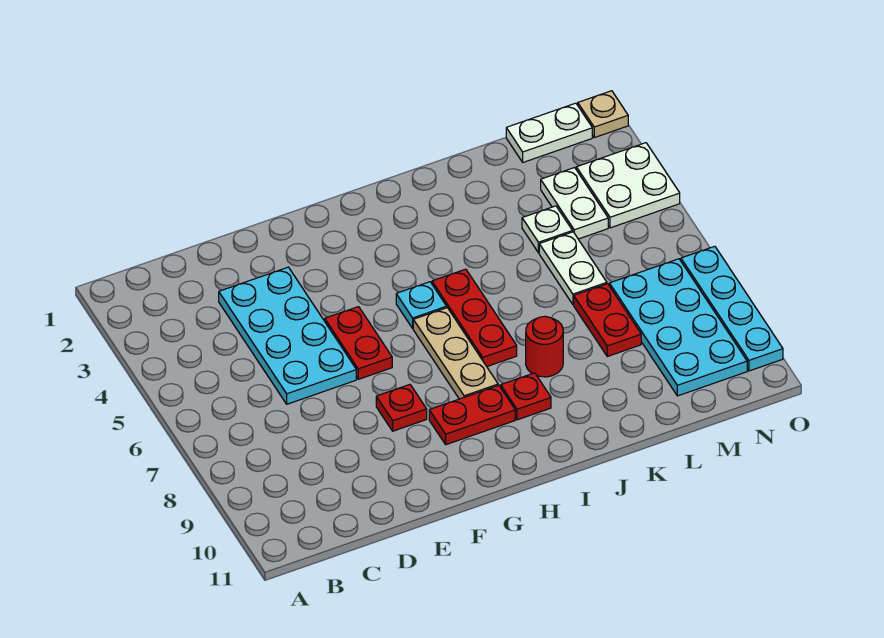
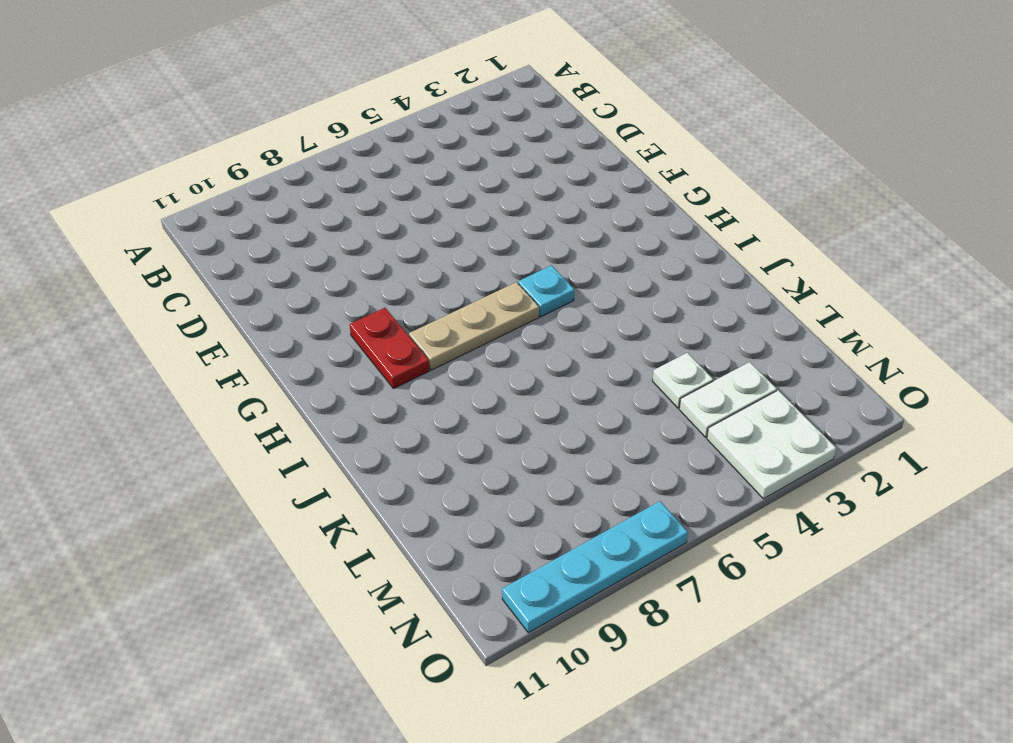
none -> cyan 2x4 plate [219,267,356,404]
none -> red 1x2 plate [325,307,392,379]
none -> red 1x1 plate [376,385,427,431]

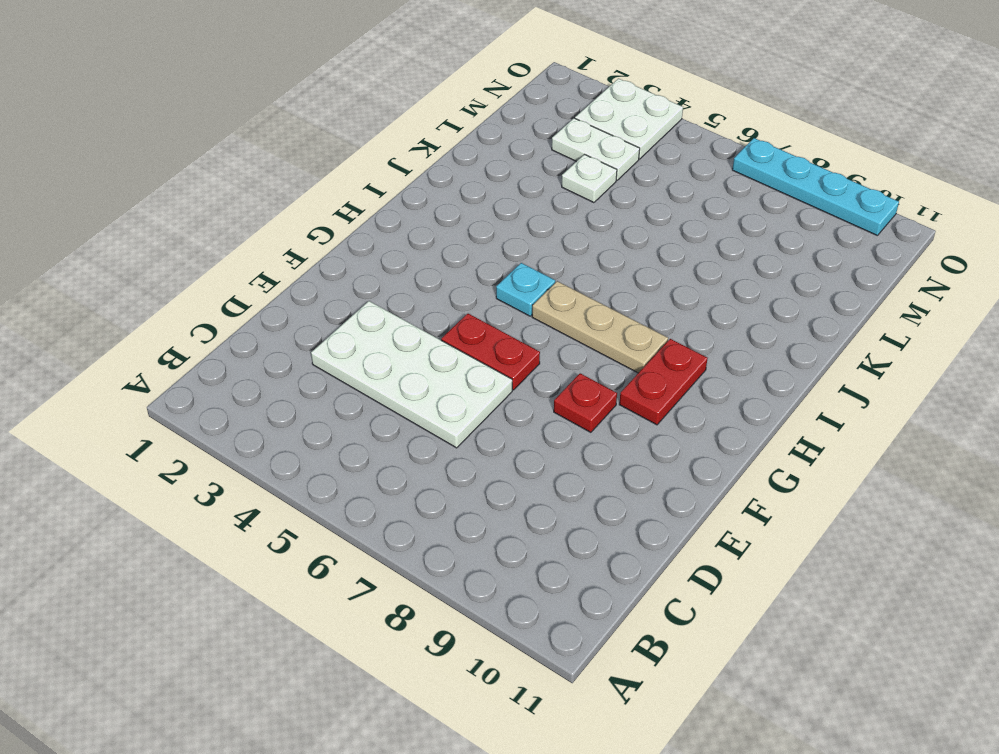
white 2x4 plate [311,301,512,448] -> cyan 2x4 plate [219,267,356,404]
none -> red 1x3 plate [432,269,517,366]
none -> red 1x1 plate [501,373,551,420]
none -> red 1x1 round brick [526,316,563,377]

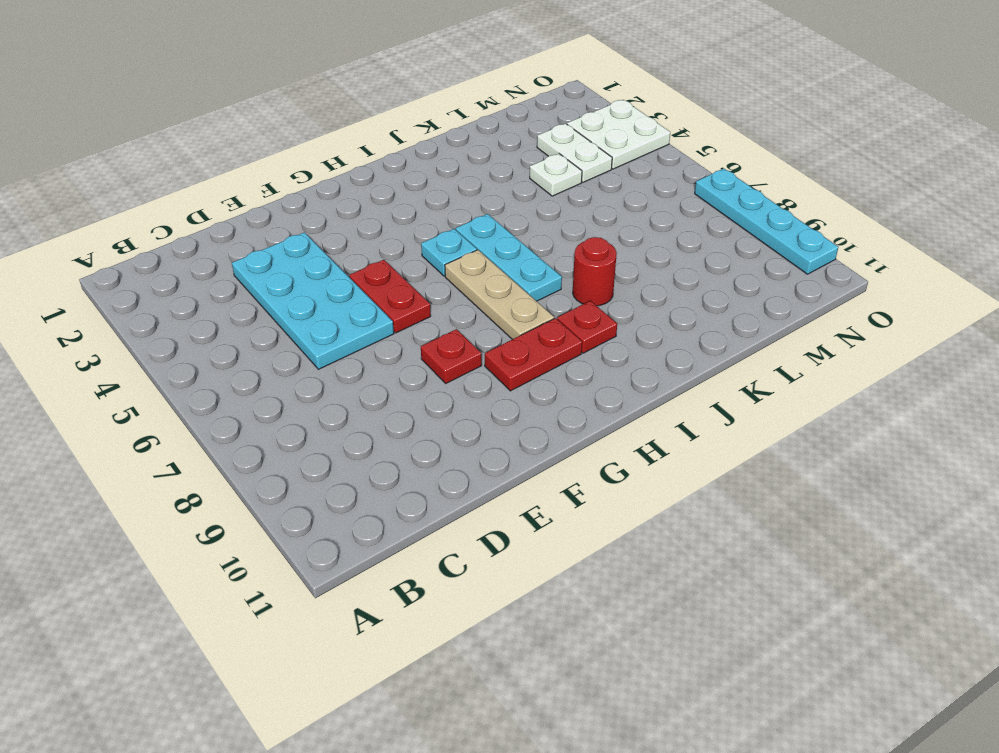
cyan 1x3 plate [456,214,562,301] -> red 1x3 plate [432,269,517,366]
none -> white 1x2 plate [539,232,607,305]
none -> red 1x2 plate [574,284,641,356]
none -> white 1x2 plate [506,103,592,162]

